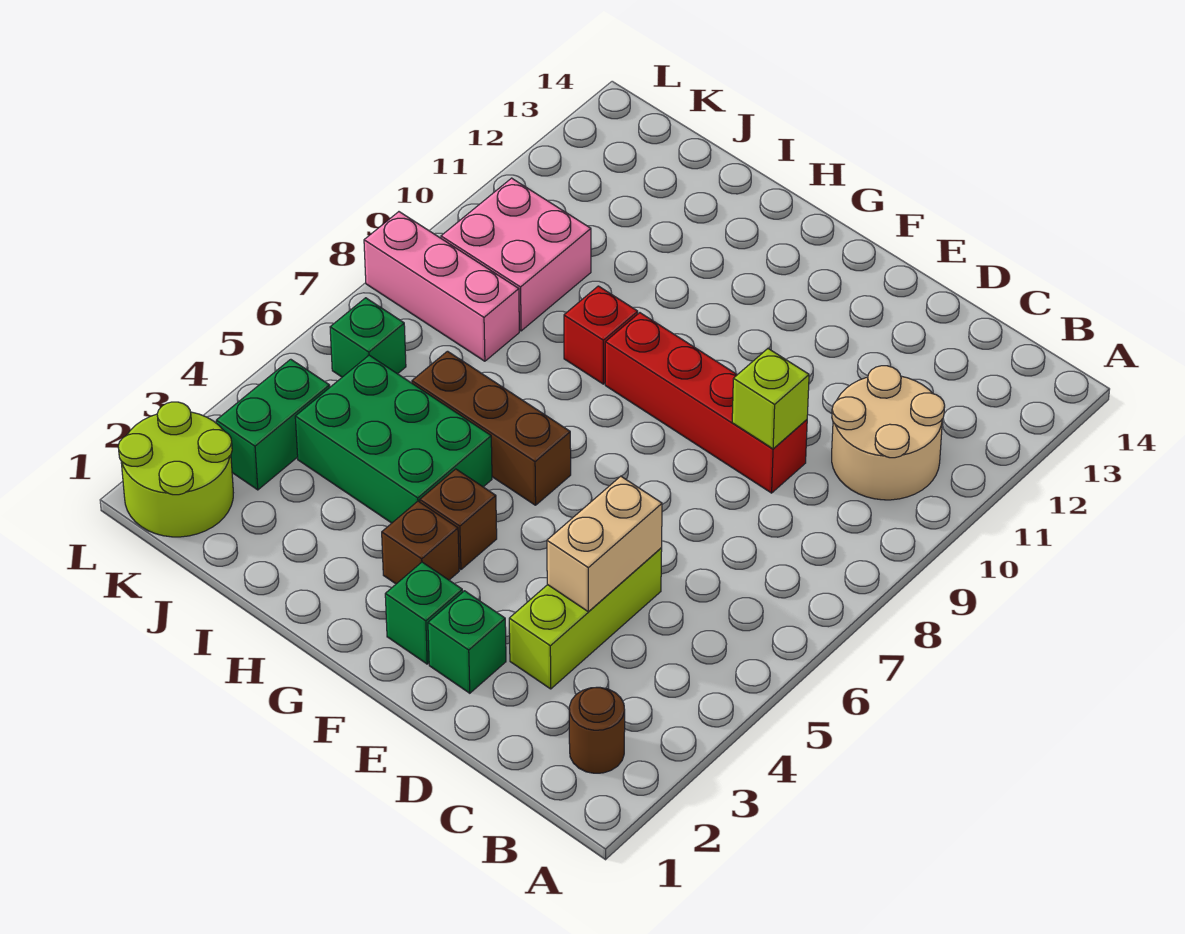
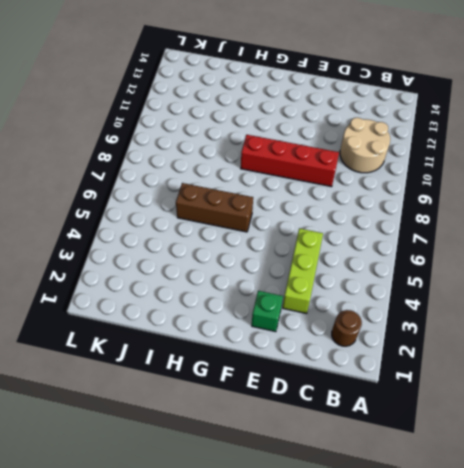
none -> green 1x1 brick [385,562,463,664]
none -> brown 1x1 brick [382,501,459,584]
none -> brown 1x1 brick [420,469,497,570]

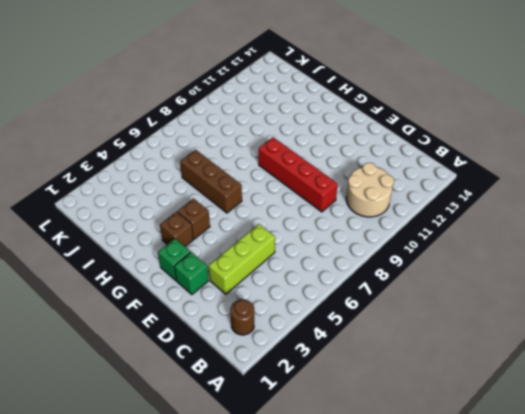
none -> green 2x3 brick [295,355,492,523]
none -> red 1x1 brick [564,286,638,384]
none -> pink 1x3 brick [364,212,519,361]

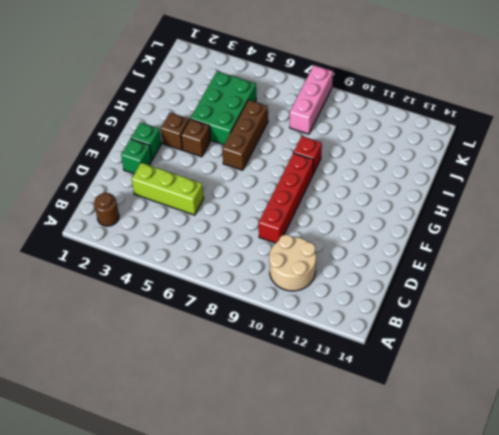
none -> pink 2x2 brick [441,178,591,331]
none -> lime 2x2 round brick [118,402,233,537]
none -> green 1x2 brick [216,359,330,490]

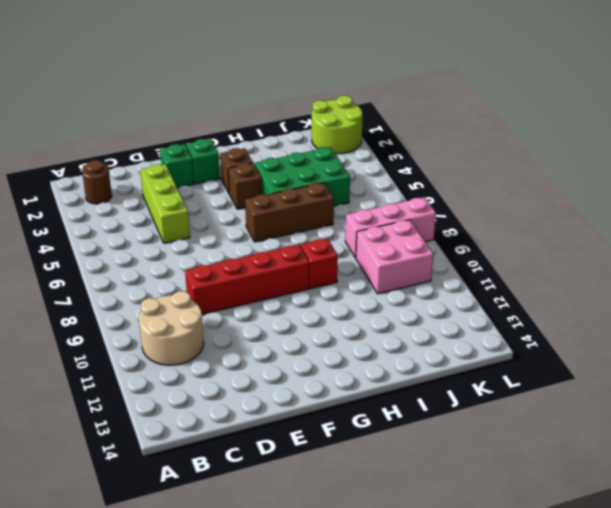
none -> green 1x2 brick [216,359,330,490]
none -> green 1x1 brick [330,298,406,377]
none -> tan 1x2 brick [547,476,662,612]

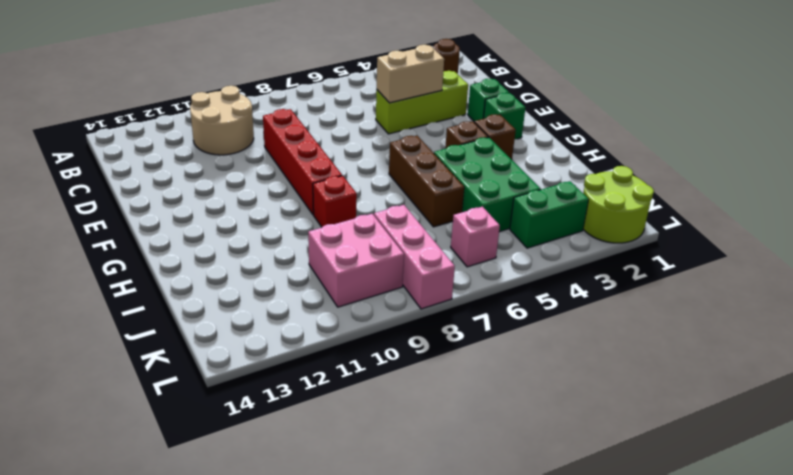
pink 1x1 brick [451,207,500,267] -> green 1x1 brick [330,298,406,377]
none -> lime 1x1 brick [732,349,809,449]

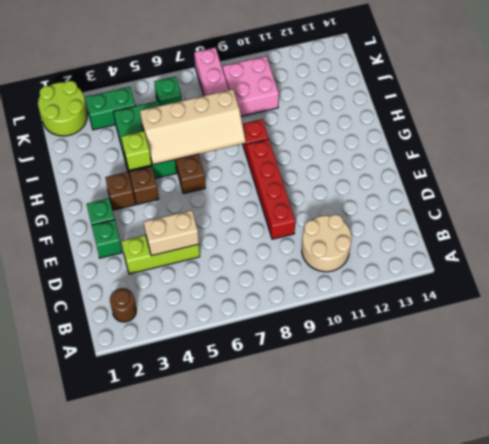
lime 1x1 brick [121,131,151,170] -> lime 1x1 brick moved to [732,349,809,449]
tan 2x4 slope [140,89,246,165] -> none

